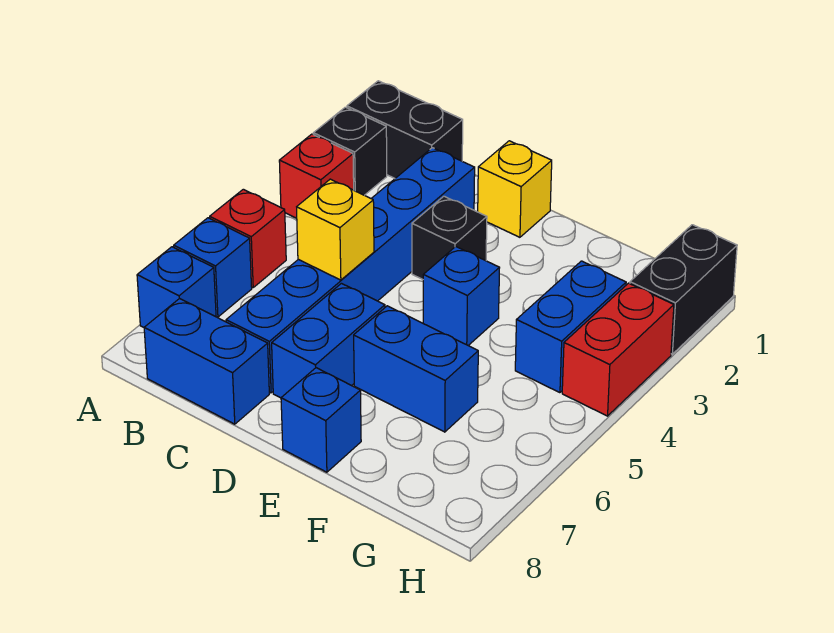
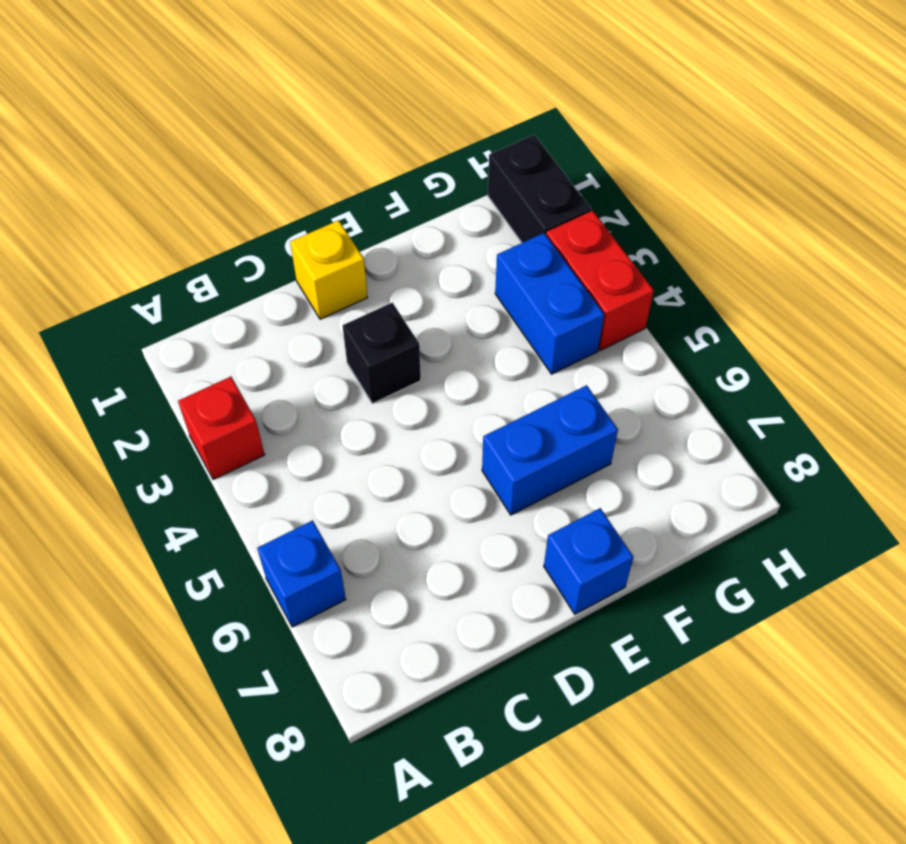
none -> black 1x2 brick [347,81,463,178]
none -> black 1x1 brick [313,107,387,195]
none -> red 1x1 brick [210,189,286,287]

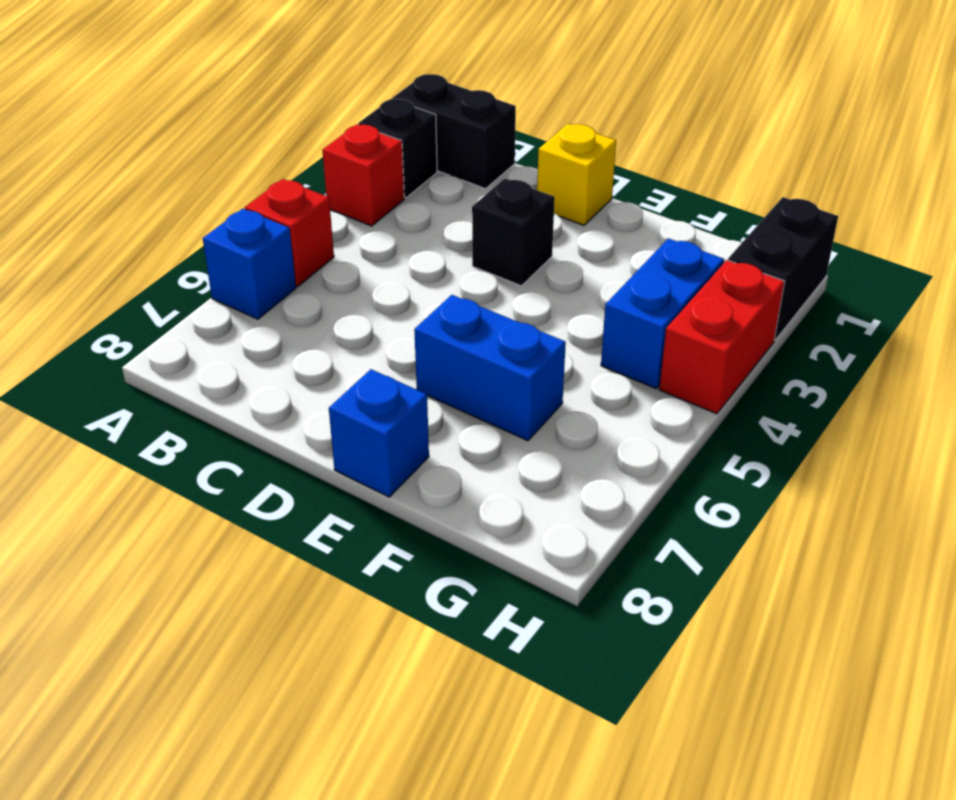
none -> blue 1x1 brick [137,247,216,327]
none -> blue 1x2 brick [144,298,269,424]
none -> blue 1x6 brick [226,148,475,393]

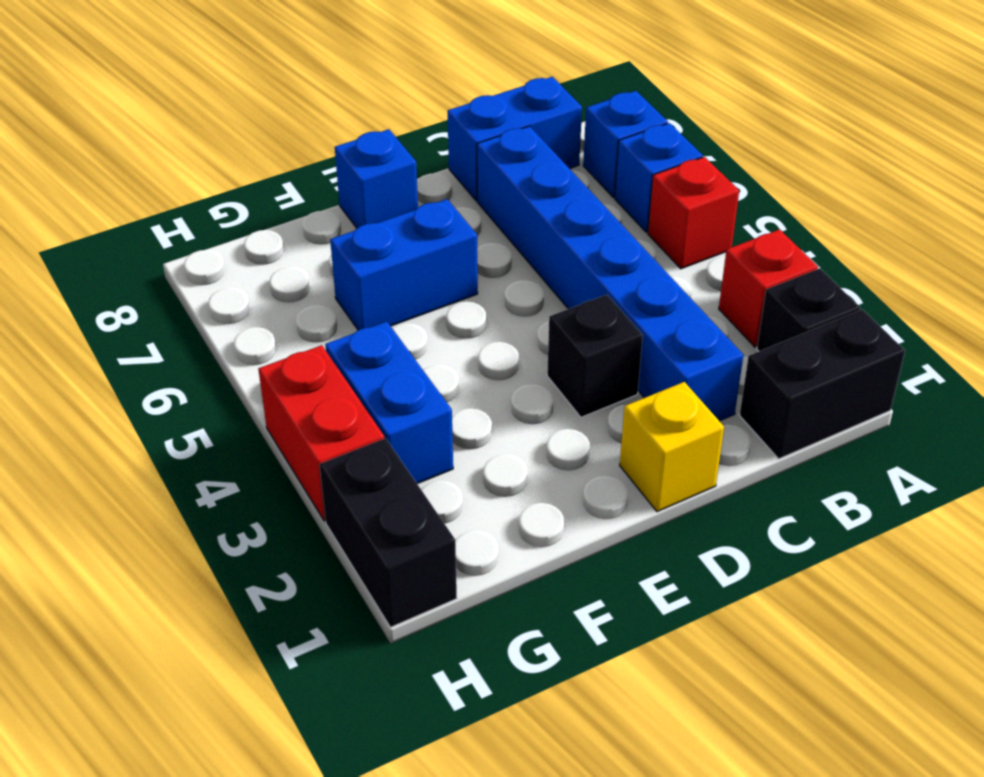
none -> blue 1x2 brick [272,283,385,398]
none -> blue 1x1 brick [423,247,499,345]
none -> yellow 1x1 brick [297,179,374,280]

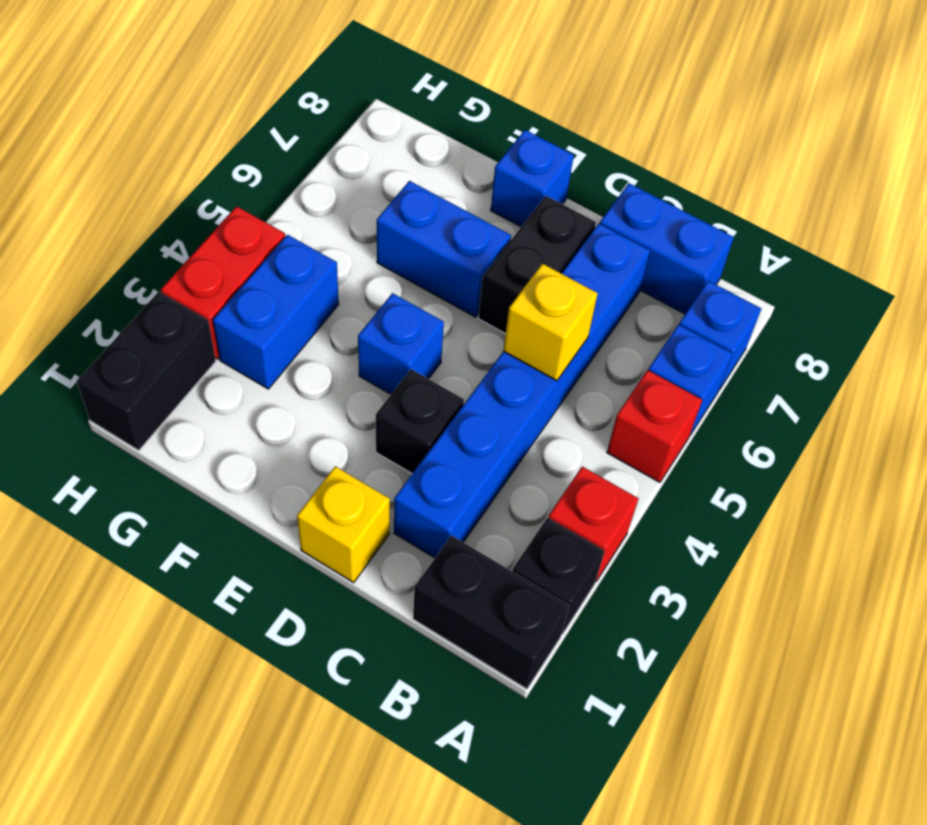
black 1x2 brick [478,196,596,334] -> blue 1x2 brick [272,283,385,398]

